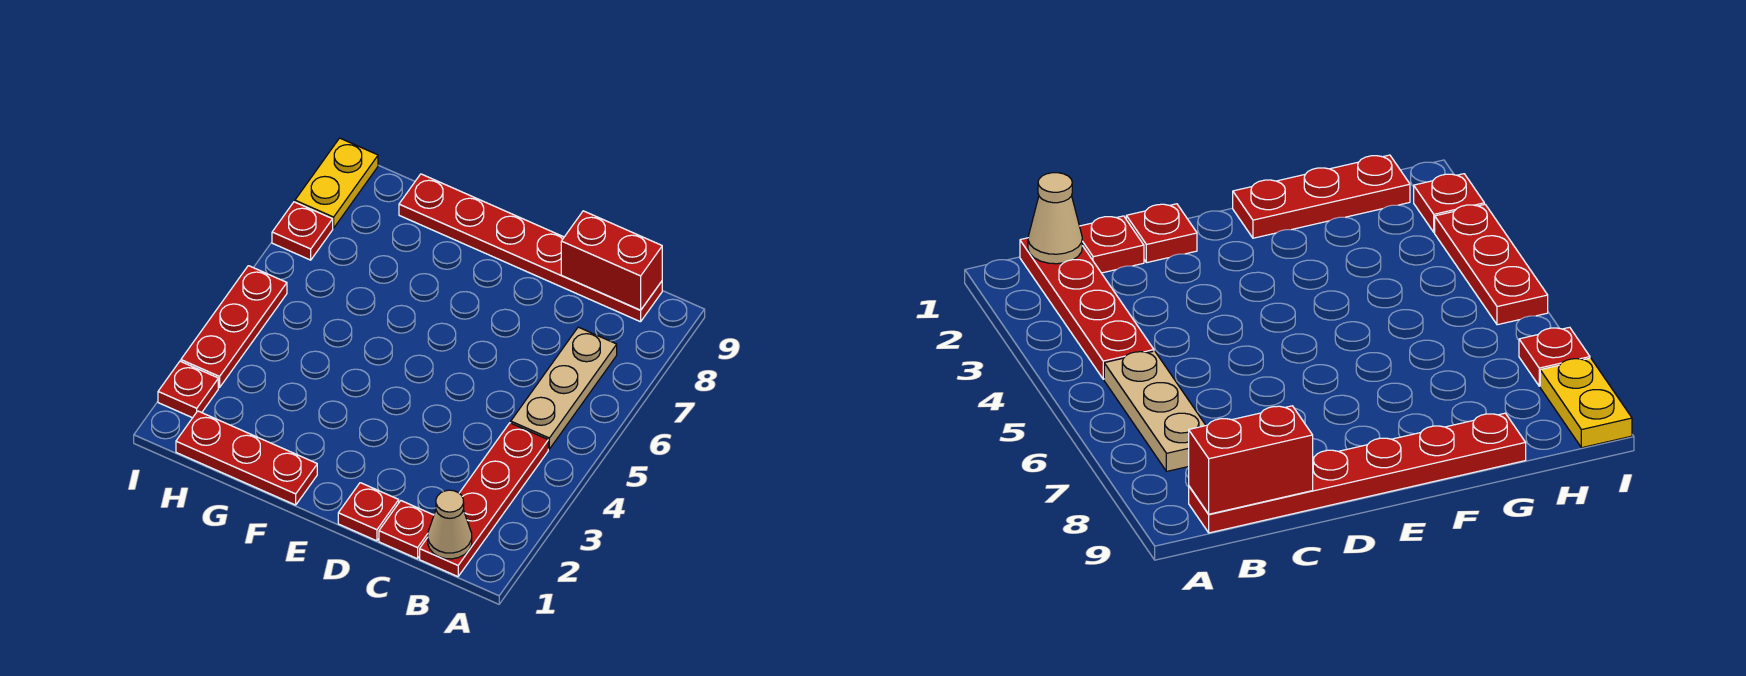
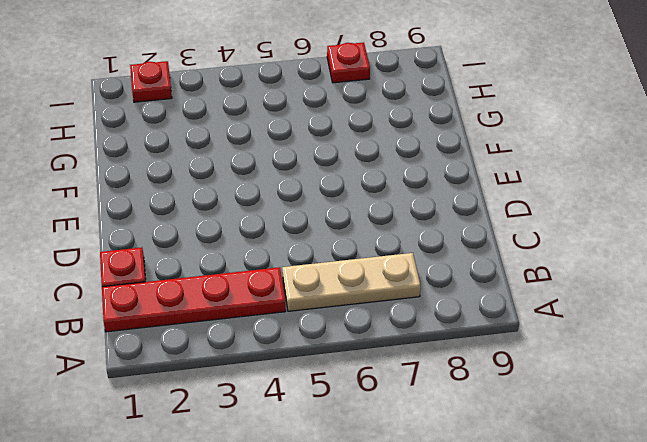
none -> red 1x6 plate [399,174,662,322]
none -> red 1x1 plate [338,483,399,541]
none -> red 1x3 plate [176,411,317,505]

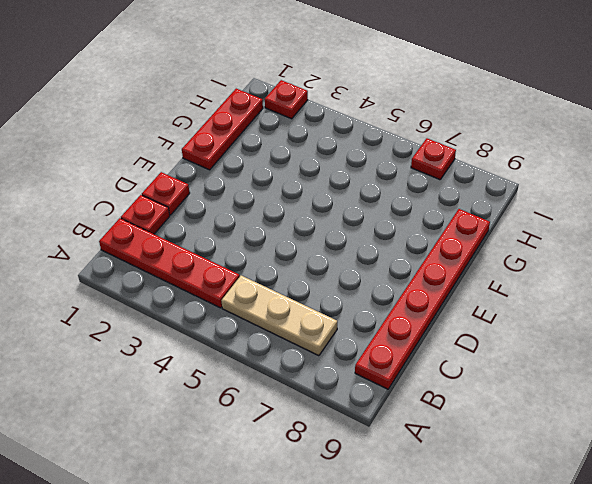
none -> red 1x3 plate [181,266,287,388]
none -> yellow 1x2 plate [295,138,378,228]
none -> tan 1x1 cone [428,490,472,559]

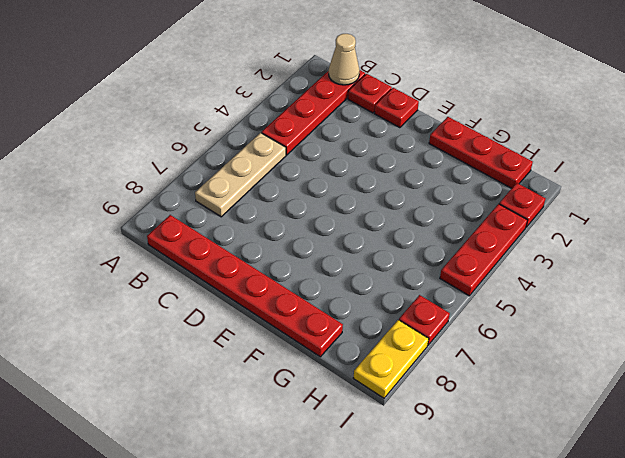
none -> red 1x2 brick [561,211,662,310]

